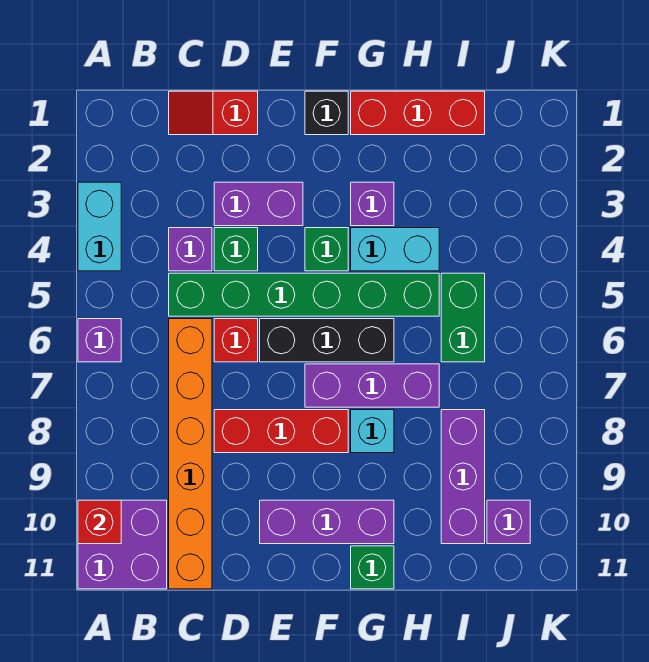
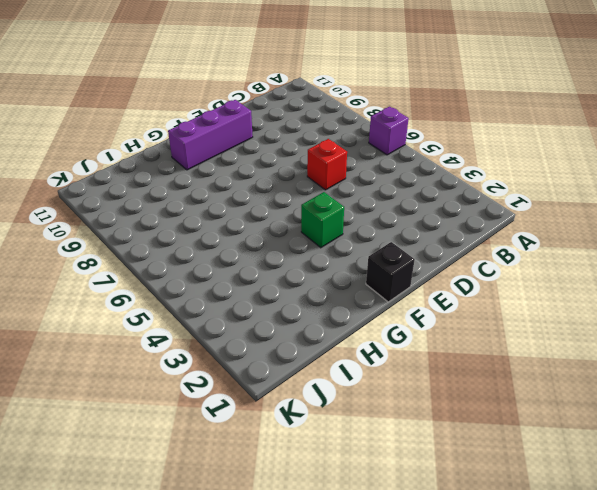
none -> cyan 1x2 brick [78,182,121,271]
none -> purple 2x2 brick [78,500,167,589]
none -> red 1x2 slope [169,91,258,135]

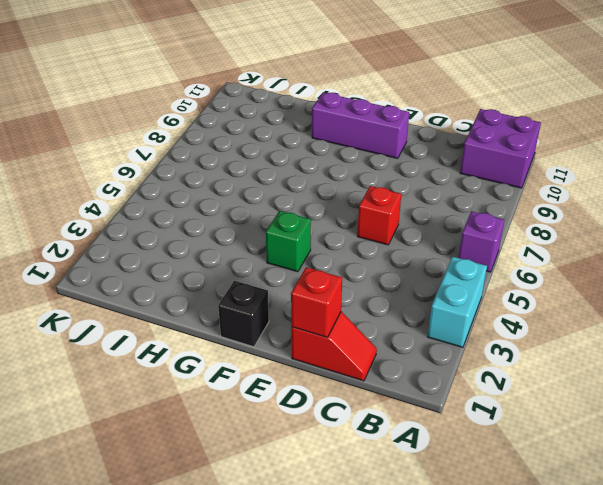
red 1x1 brick [291,267,342,337] -> red 1x1 brick moved to [78,500,121,544]
none -> purple 1x1 brick [169,228,212,271]
none -> green 1x6 brick [169,273,439,316]
none -> orange 1x6 brick [169,319,212,589]

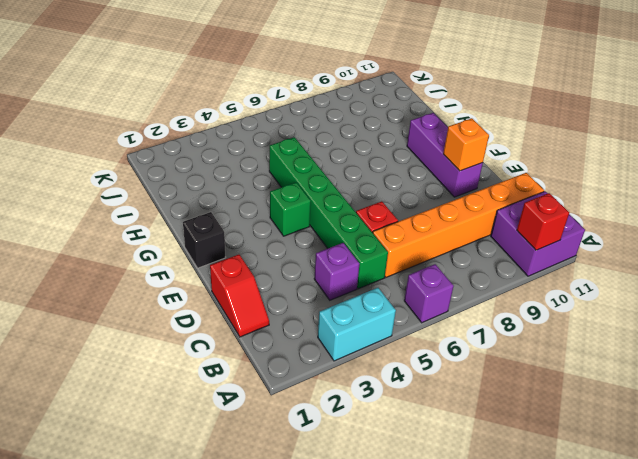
orange 1x1 brick [443,118,489,171] -> none
none -> purple 1x2 brick [214,182,303,226]
none -> green 1x1 brick [214,228,258,271]
none -> red 1x3 brick [214,410,348,453]

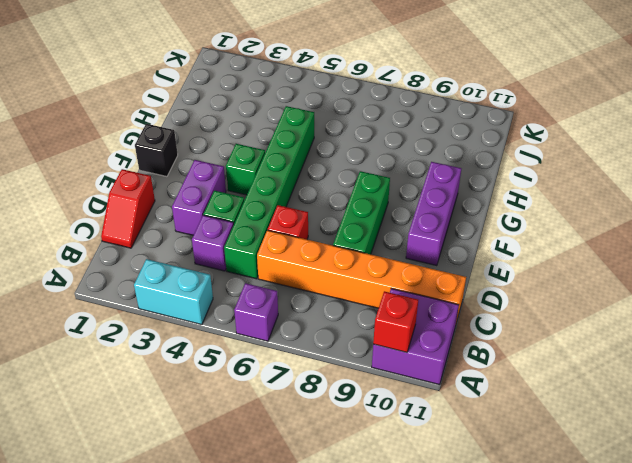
green 1x3 brick [333,171,390,254] -> red 1x3 brick [214,410,348,453]
none -> black 1x3 brick [260,319,394,362]
none -> purple 1x3 brick [305,364,439,407]
none -> red 1x3 brick [351,91,485,135]

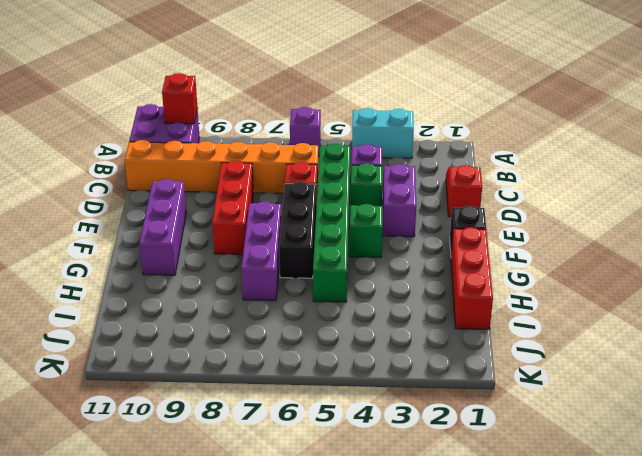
none -> purple 1x1 brick [351,182,394,226]
none -> cyan 1x2 brick [351,228,439,271]
none -> cyan 1x1 brick [351,410,394,453]

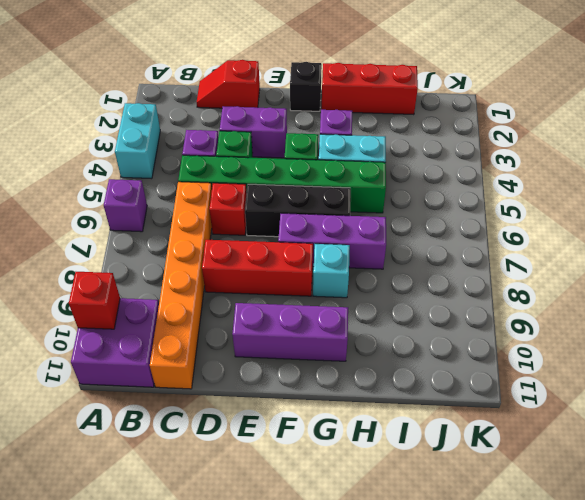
none -> green 1x1 brick [351,546,394,589]
none -> green 1x2 brick [441,273,485,362]
none -> purple 1x3 brick [441,410,485,544]

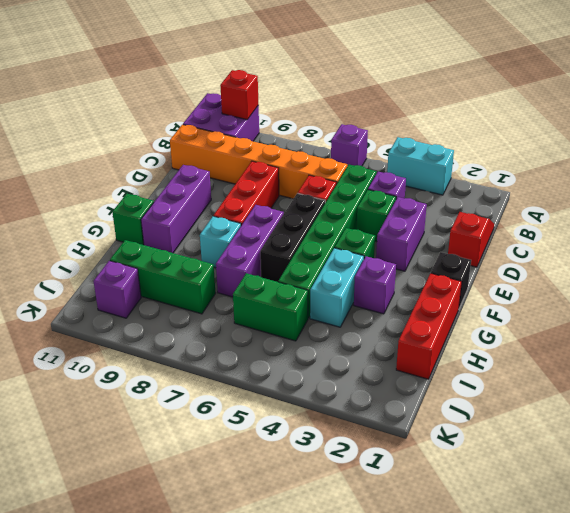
green 1x3 brick [110,240,215,314] -> purple 1x3 brick [441,410,485,544]

